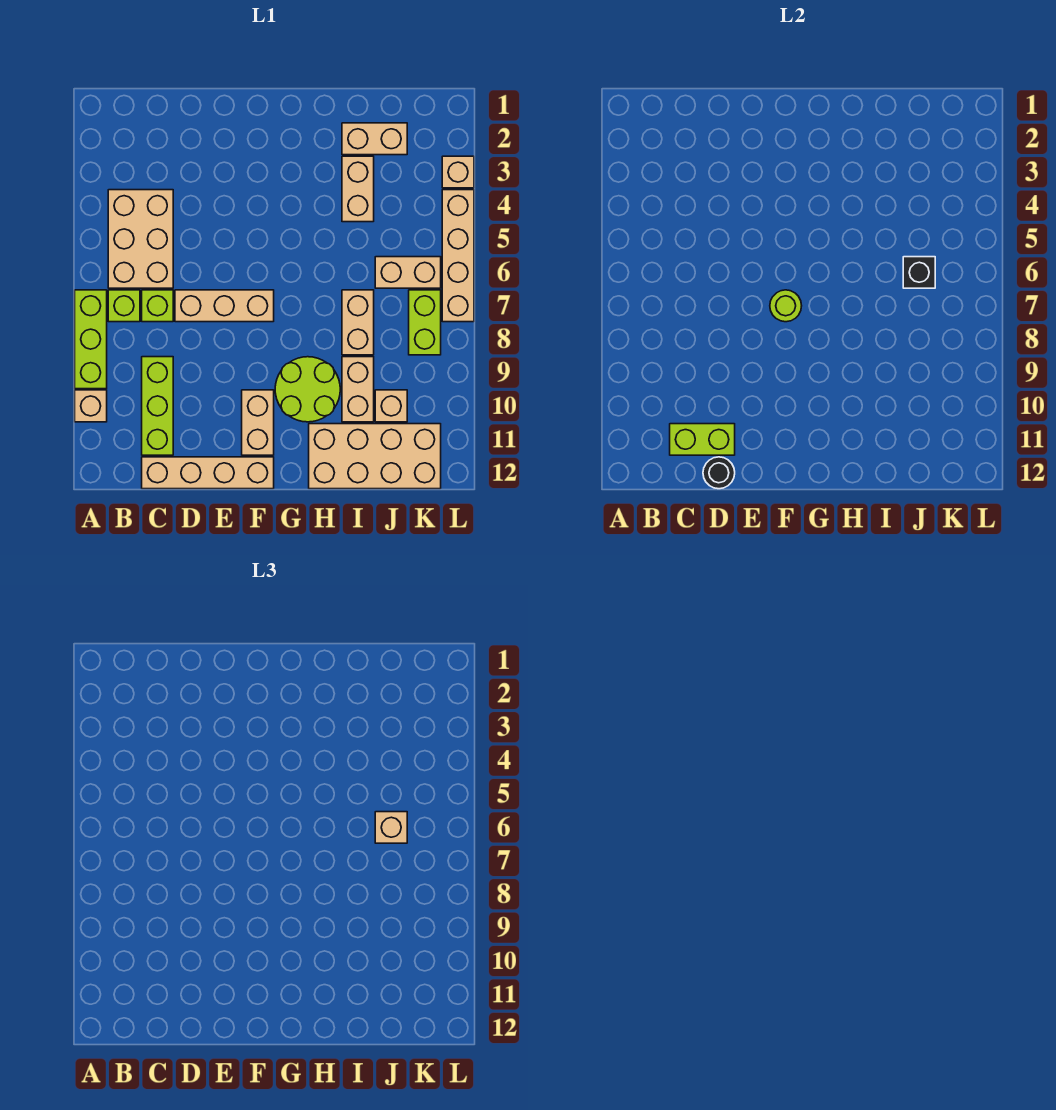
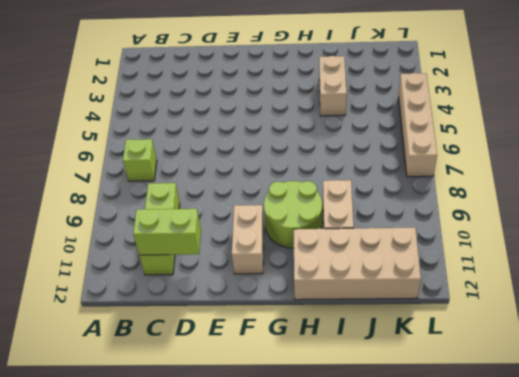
none -> lime 1x3 brick [75,290,107,389]
none -> tan 1x1 brick [75,390,107,422]
none -> tan 2x3 brick [108,190,173,288]

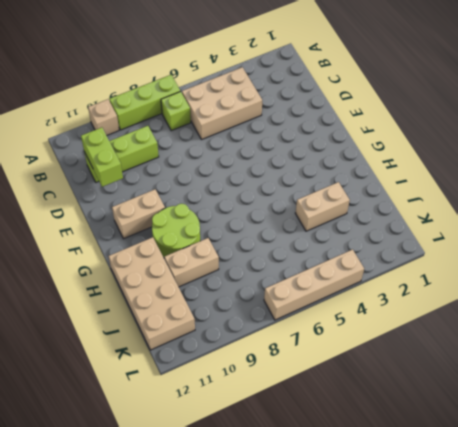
none -> lime 1x1 brick [142,290,173,322]
none -> tan 1x4 brick [142,457,274,489]
none -> tan 1x3 brick [175,290,274,322]

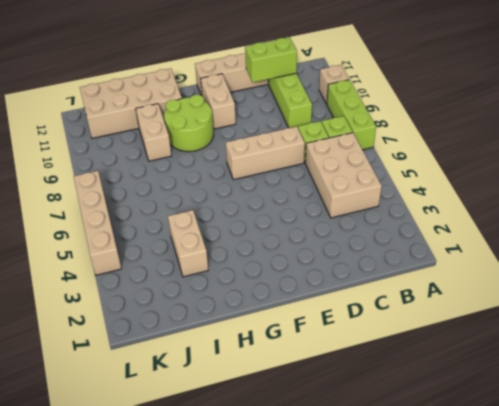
none -> tan 1x2 brick [342,123,407,155]
none -> tan 1x2 brick [342,290,374,355]
none -> tan 1x2 brick [375,257,441,288]

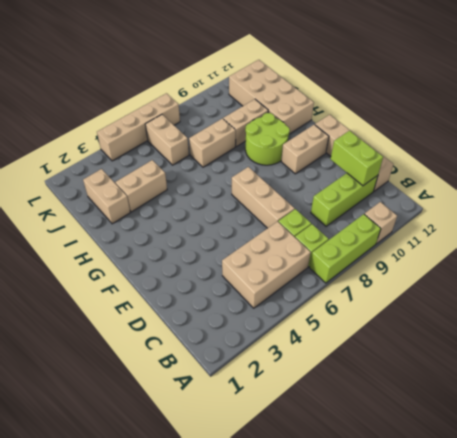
none -> tan 1x1 brick [375,390,407,422]
none -> lime 1x2 brick [409,290,441,355]
none -> tan 1x1 brick [442,156,474,188]

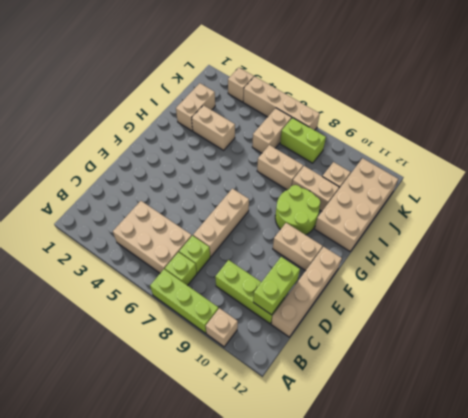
none -> black 1x1 round brick [703,457,735,489]
none -> lime 1x1 round brick [770,290,802,322]
none -> black 1x1 brick [903,257,935,288]

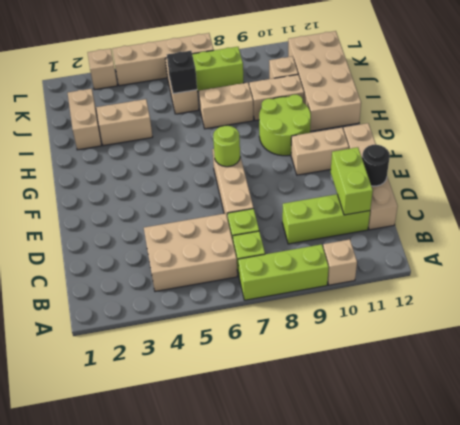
none -> tan 1x1 brick [375,812,407,843]

